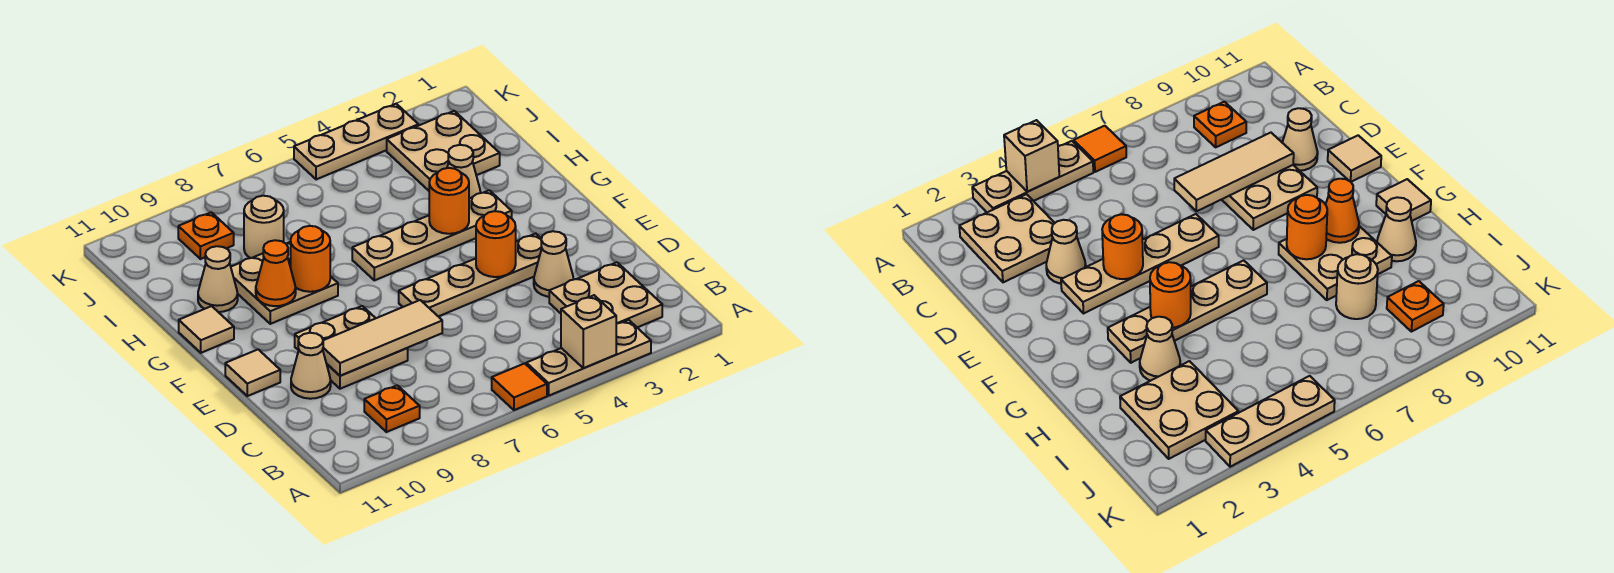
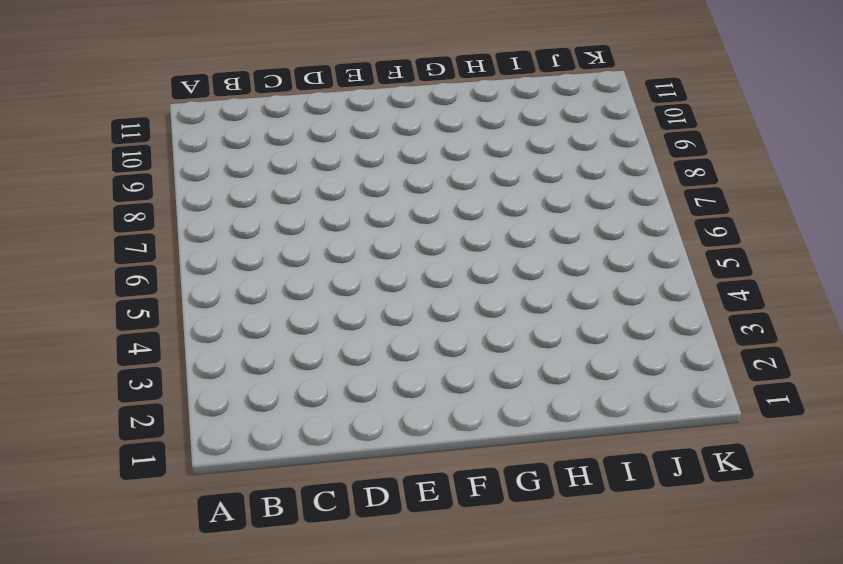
none -> tan 1x3 plate [526,320,651,396]
none -> orange 1x1 tile [492,363,547,410]
none -> tan 2x2 plate [549,262,662,327]

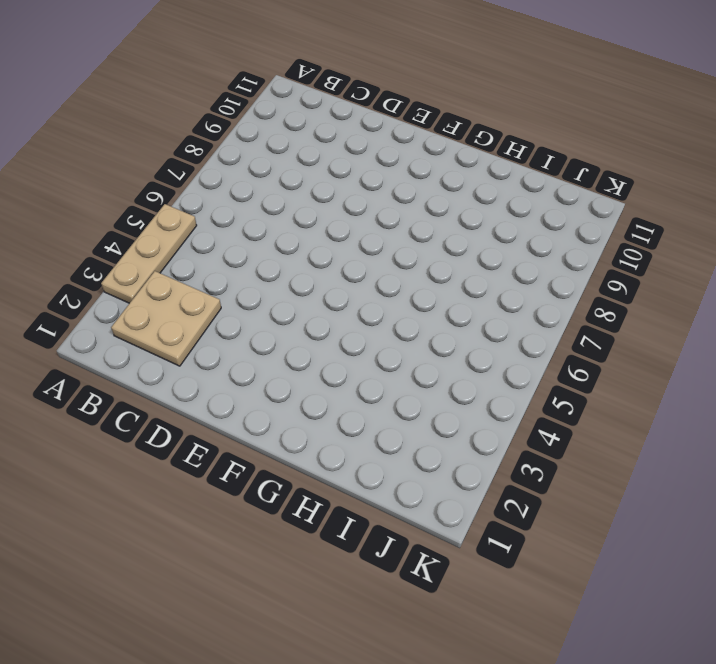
none -> orange 1x1 tile [492,363,547,410]
none -> orange 1x1 plate [364,385,420,432]
none -> tan 1x1 cone [534,231,573,297]

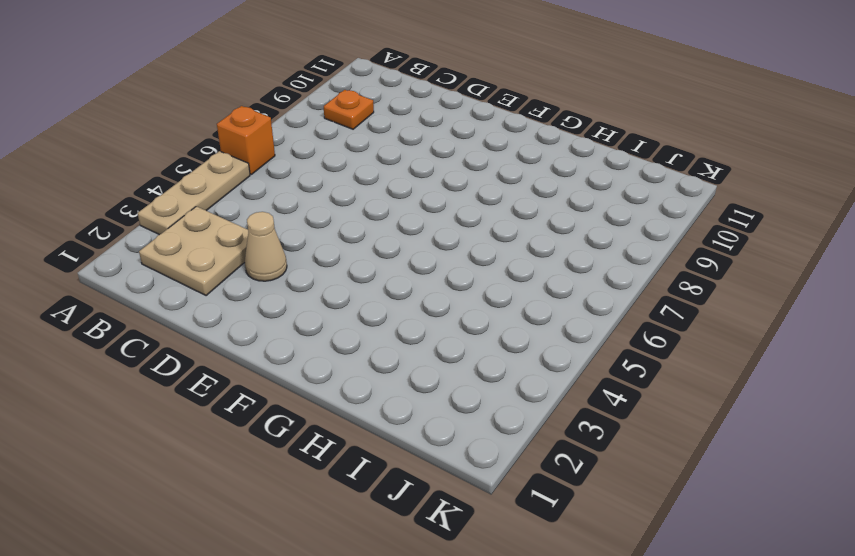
orange 1x1 brick [217,106,275,174] -> orange 1x1 tile [492,363,547,410]
none -> tan 2x2 plate [295,306,408,389]
none -> tan 1x1 cone [291,333,331,399]
none -> tan 1x4 plate [399,234,542,317]

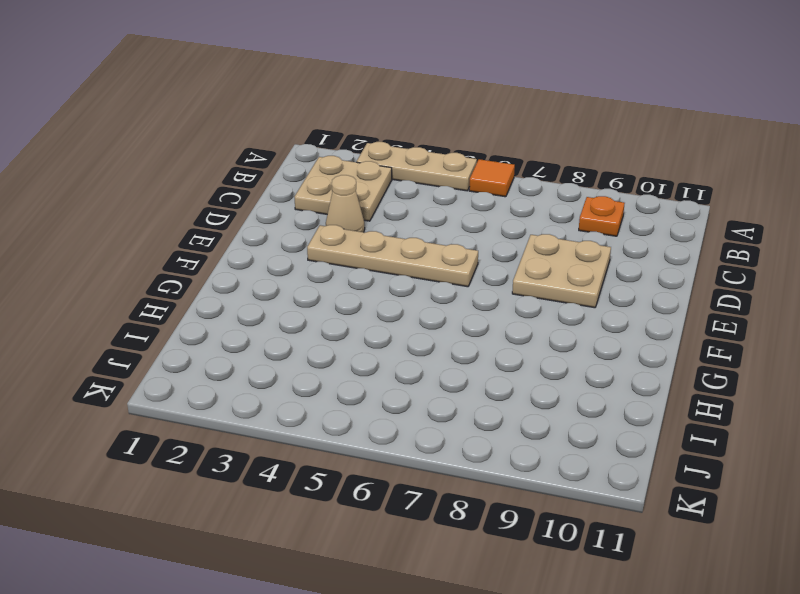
none -> tan 1x1 cone [291,333,331,399]
none -> tan 1x1 tile [225,349,280,396]
none -> tan 1x4 plate [352,190,512,280]

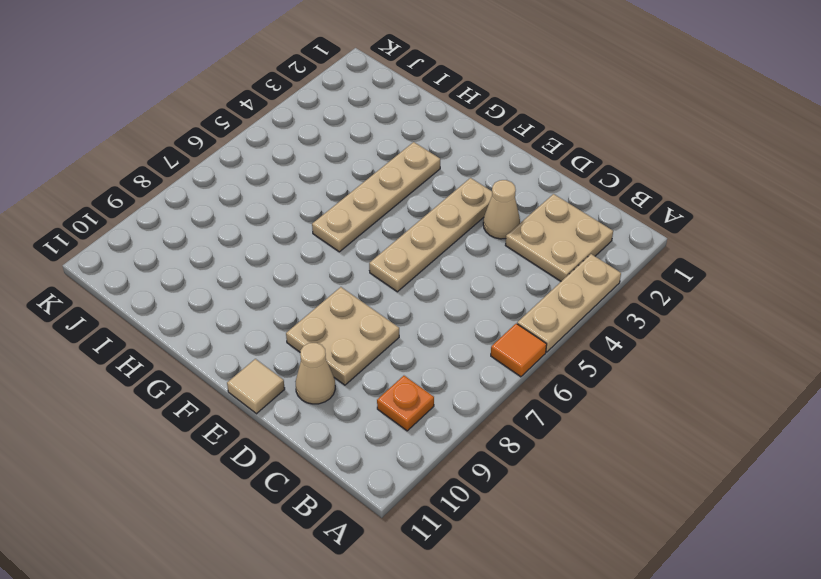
none -> tan 2x2 plate [231,242,338,324]
none -> tan 1x1 tile [179,306,234,353]
none -> tan 1x1 cone [447,145,481,198]

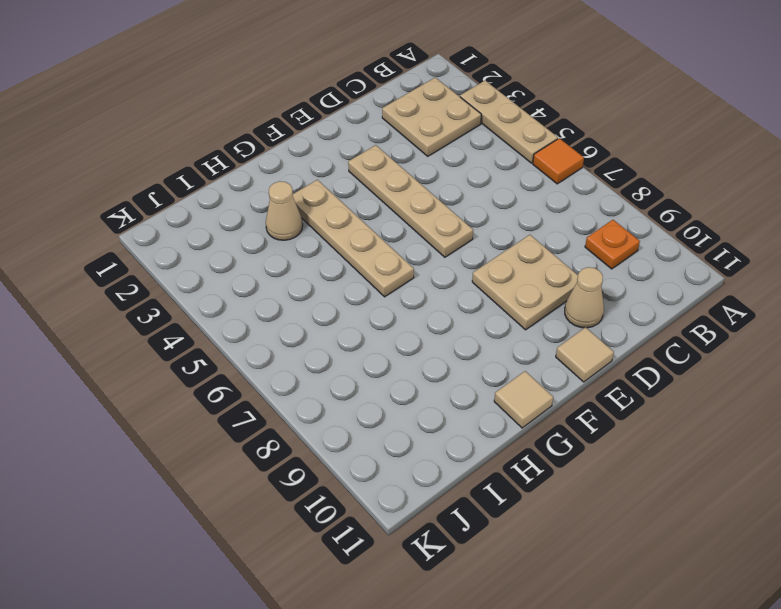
none -> tan 1x1 cone [534,231,573,297]
none -> tan 2x2 plate [231,242,338,324]
none -> tan 1x1 cone [198,246,238,312]

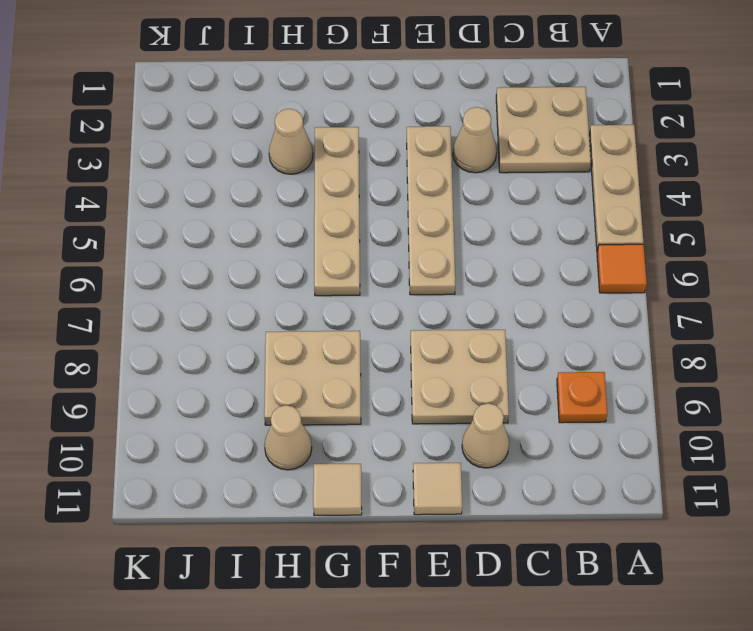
none -> tan 2x2 plate [387,111,500,191]
none -> tan 1x1 round brick [244,196,284,258]
none -> orange 1x1 plate [178,212,234,259]

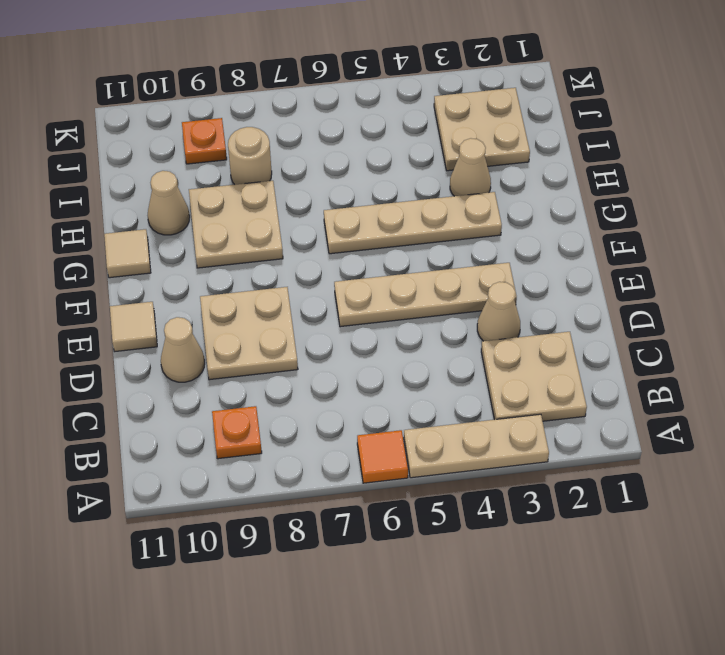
none -> tan 1x3 plate [294,104,419,179]
none -> tan 1x1 brick [561,295,616,368]
none -> tan 1x3 tile [323,300,442,376]

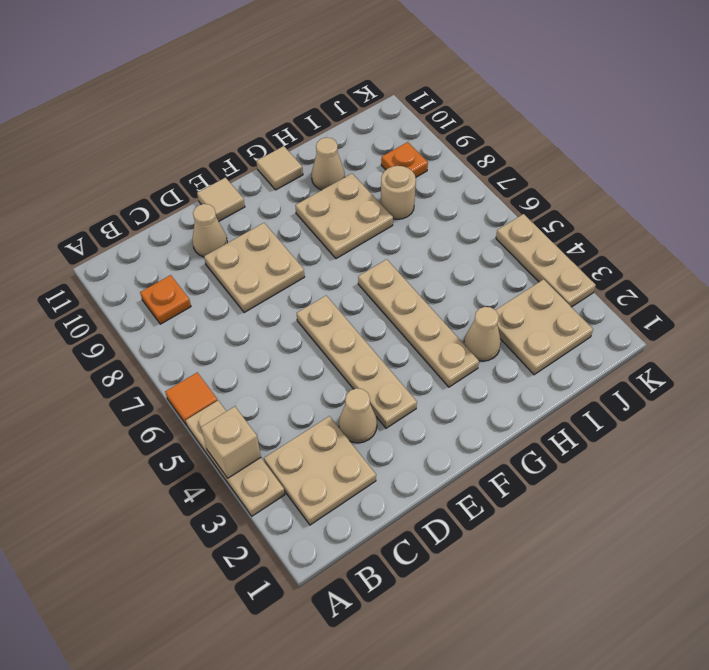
none -> tan 1x3 tile [323,300,442,376]
none -> orange 1x1 round brick [476,211,516,277]
none -> orange 1x1 round brick [429,168,469,234]

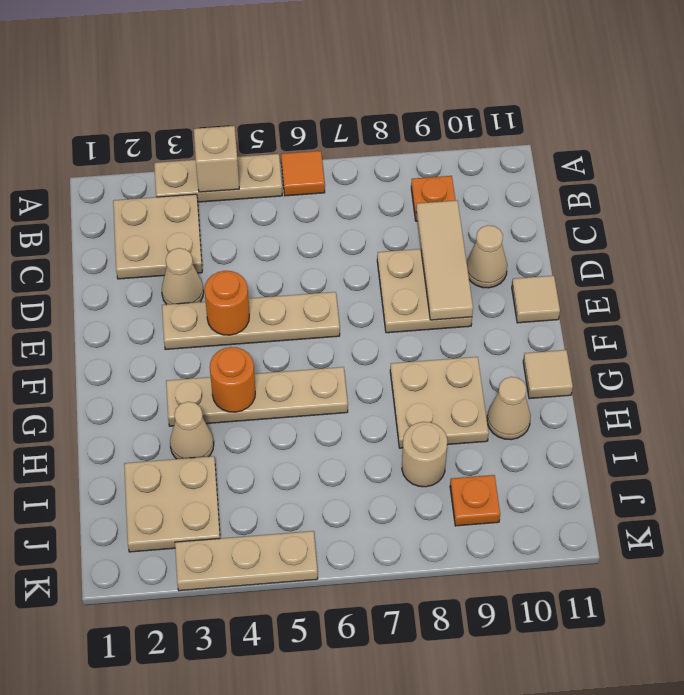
tan 1x3 tile [416,201,473,320] -> tan 1x3 tile turned to [323,300,442,376]
none -> orange 1x1 round brick [291,226,330,292]
none -> orange 1x1 cone [256,240,296,306]

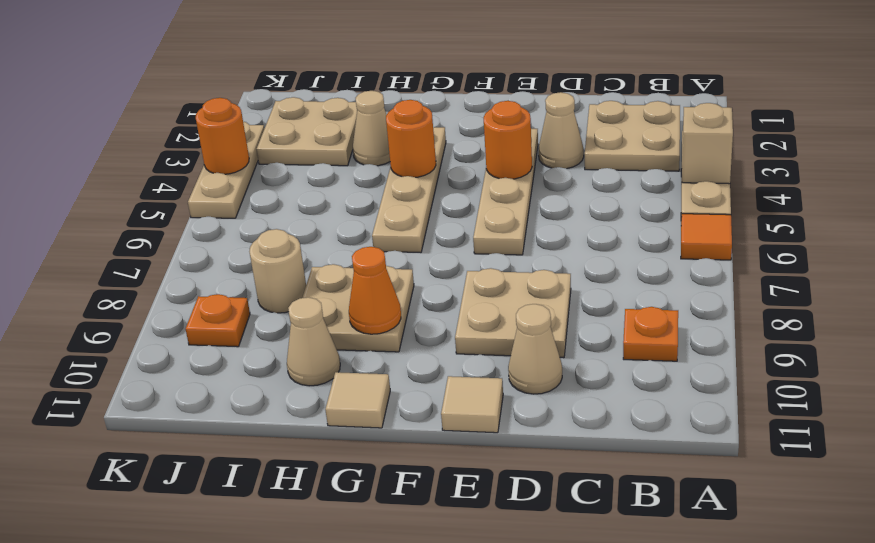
orange 1x1 round brick [196,98,249,174] -> orange 1x1 round brick moved to [291,226,330,292]
none -> tan 1x3 tile [323,300,442,376]

